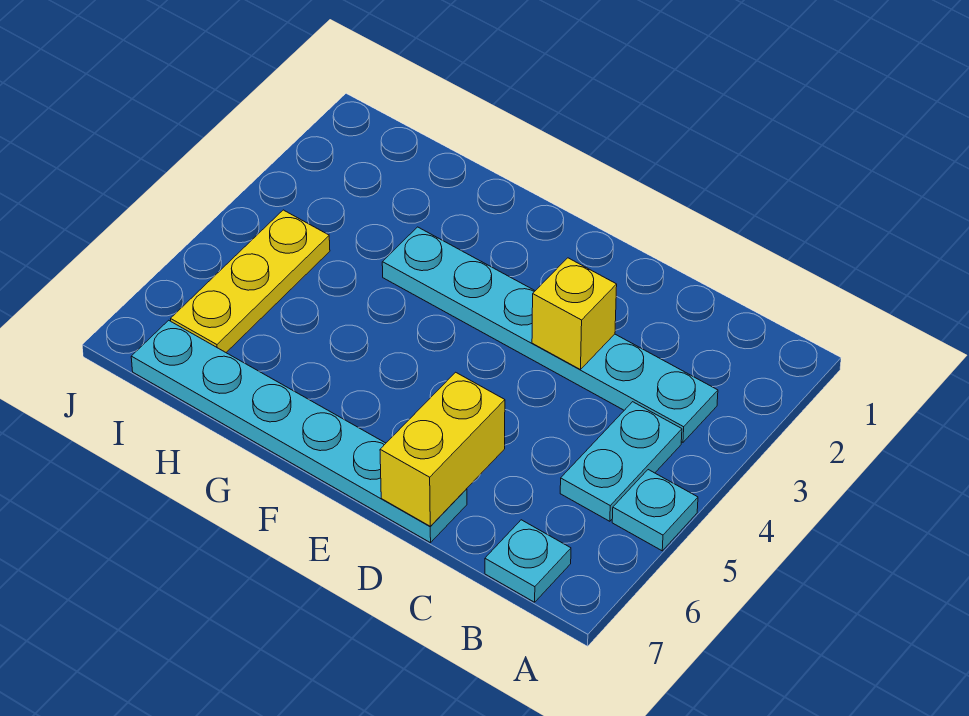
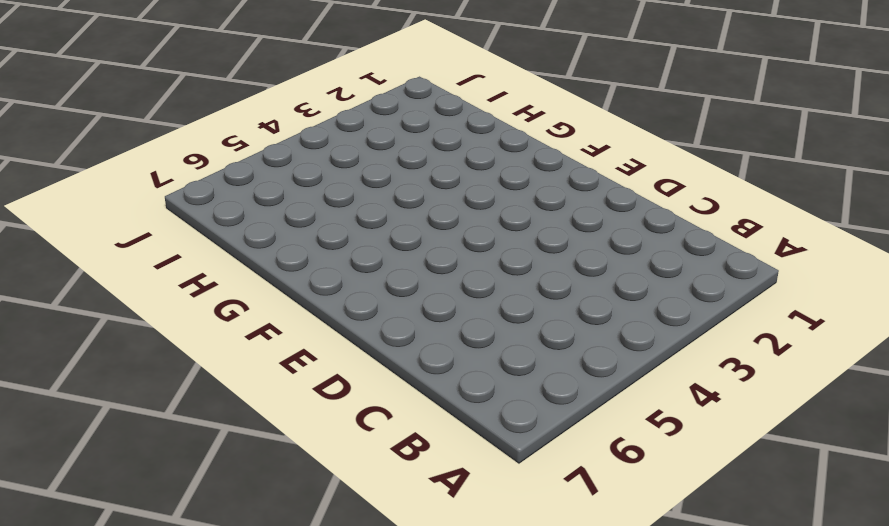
none -> cyan 1x1 plate [612,470,698,551]
none -> cyan 1x6 plate [382,227,718,442]

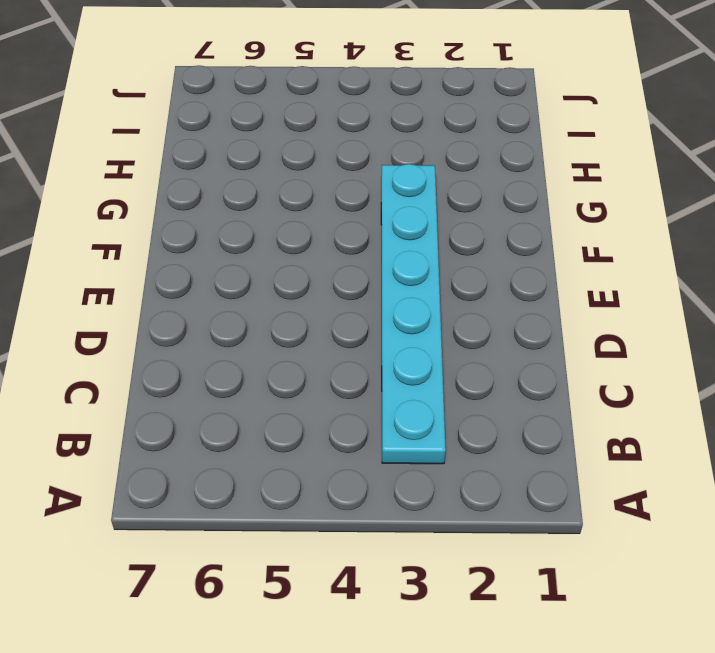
none -> cyan 1x1 plate [612,470,698,551]
none -> cyan 1x2 plate [560,402,682,521]

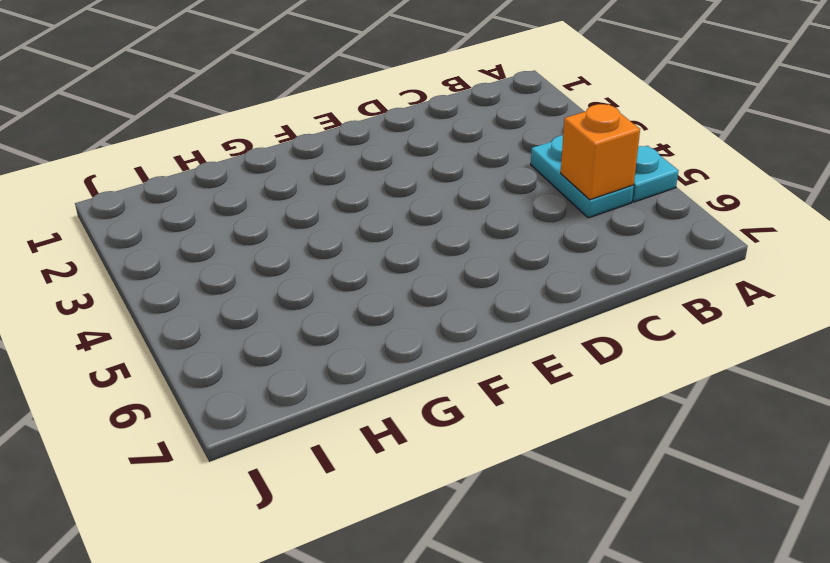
orange 1x1 brick [561,104,640,200] -> none
none -> cyan 1x6 plate [382,227,718,442]
none -> cyan 1x1 plate [485,520,571,602]

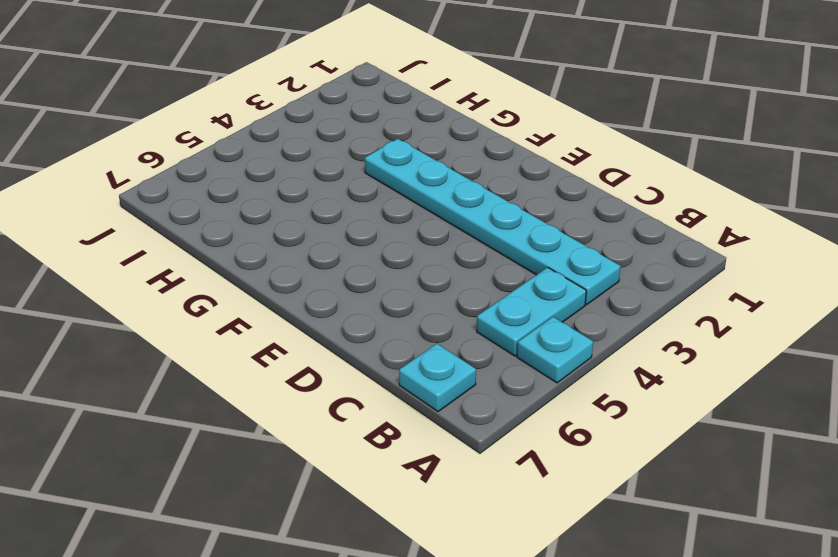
none -> cyan 1x6 plate [131,320,467,543]
none -> yellow 1x3 plate [171,210,330,352]

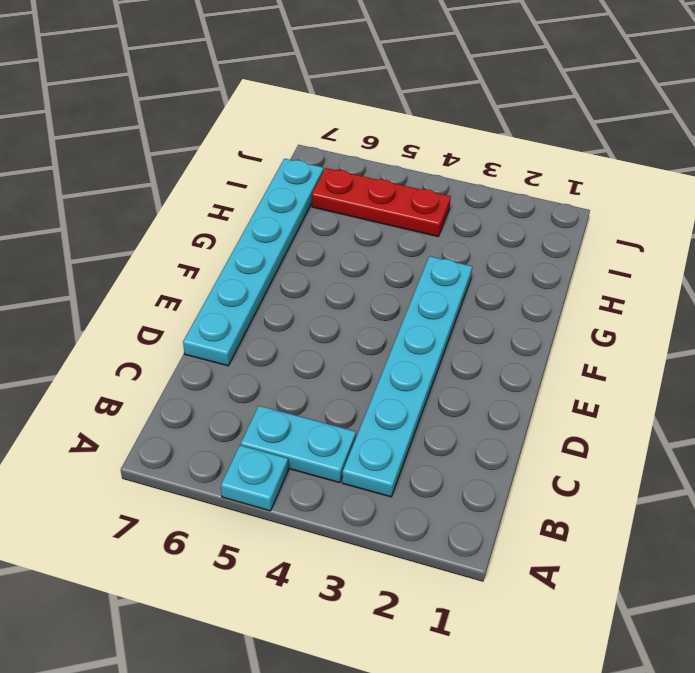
red 1x3 plate [312,168,451,237] -> yellow 1x3 plate [171,210,330,352]
none -> cyan 1x1 plate [485,520,571,602]
none -> yellow 1x1 brick [532,258,617,370]

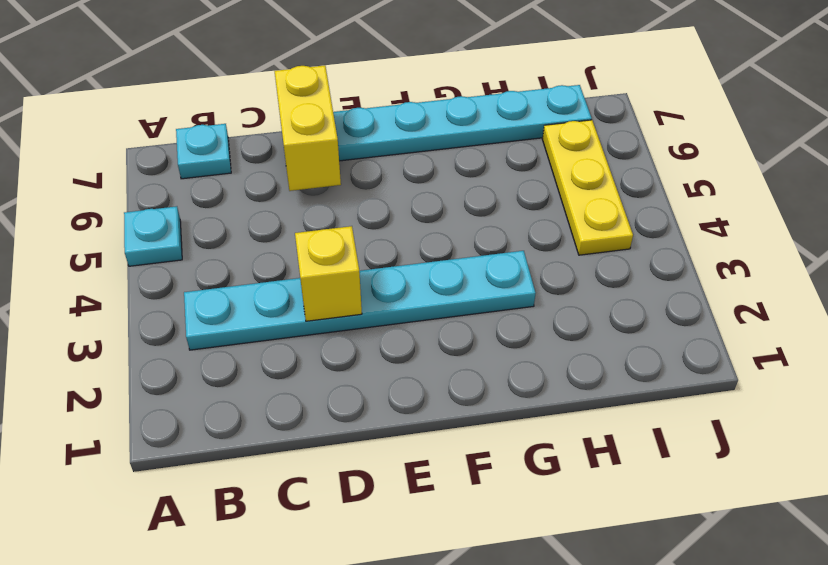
none -> cyan 1x2 plate [560,402,682,521]

